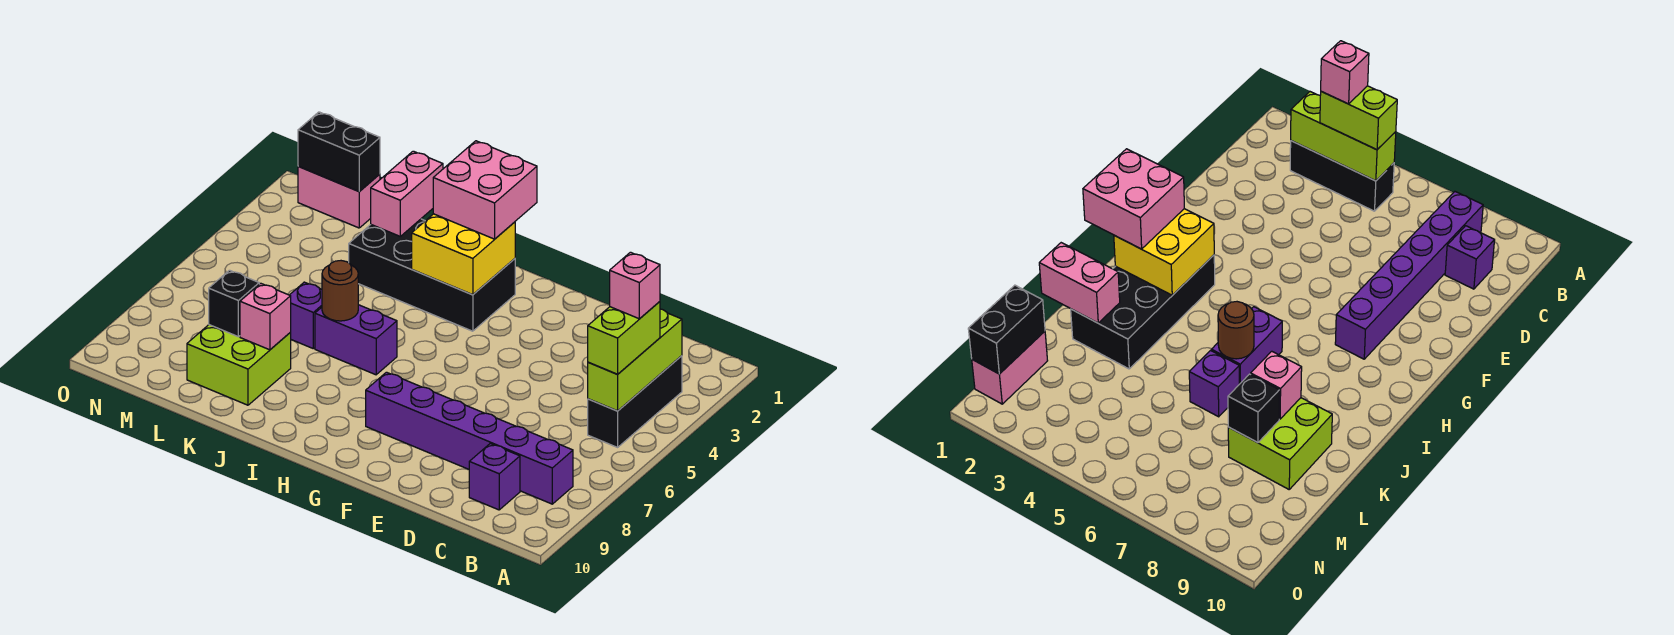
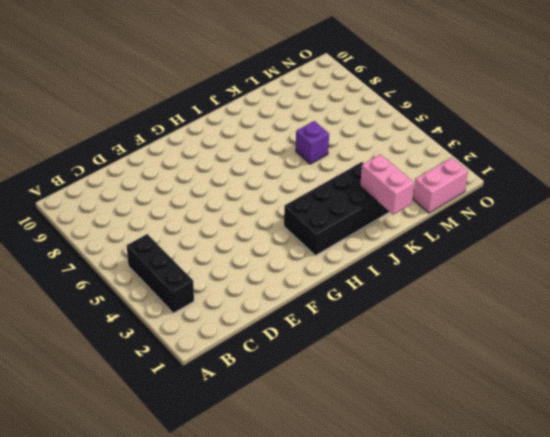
none -> purple 1x6 brick [366,372,573,504]
none -> purple 1x1 brick [469,444,520,510]
none -> purple 1x2 brick [315,305,397,375]

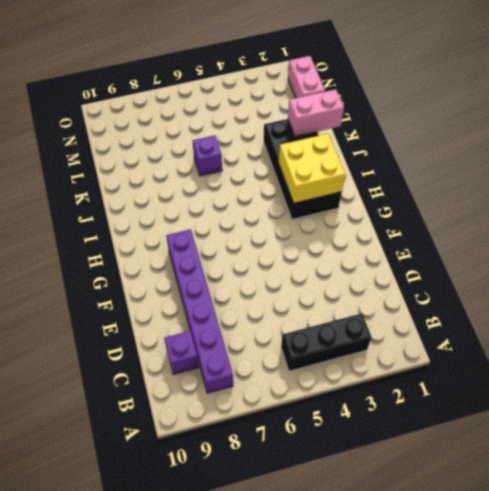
none -> purple 1x2 brick [315,305,397,375]
none -> lime 2x2 brick [187,325,291,405]
none -> lime 1x3 brick [588,309,682,411]

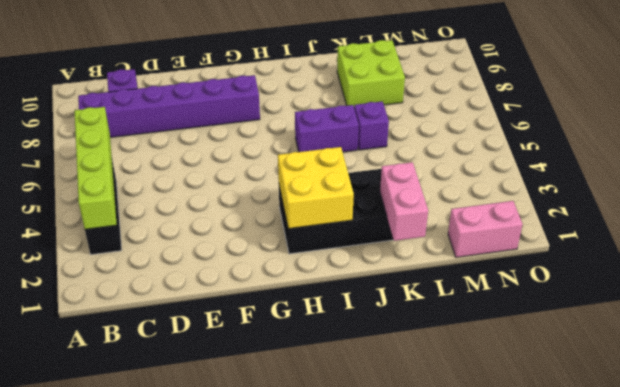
lime 1x4 brick [74,107,117,229] -> lime 1x3 brick [588,309,682,411]
none -> brown 1x1 round brick [322,261,358,321]
none -> pink 1x1 brick [240,283,291,350]
none -> black 1x1 brick [209,270,259,337]

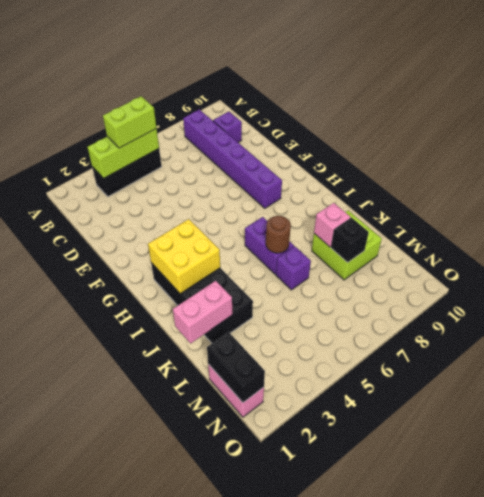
none -> pink 2x2 brick [433,141,537,239]
none -> pink 1x1 brick [610,252,660,319]

